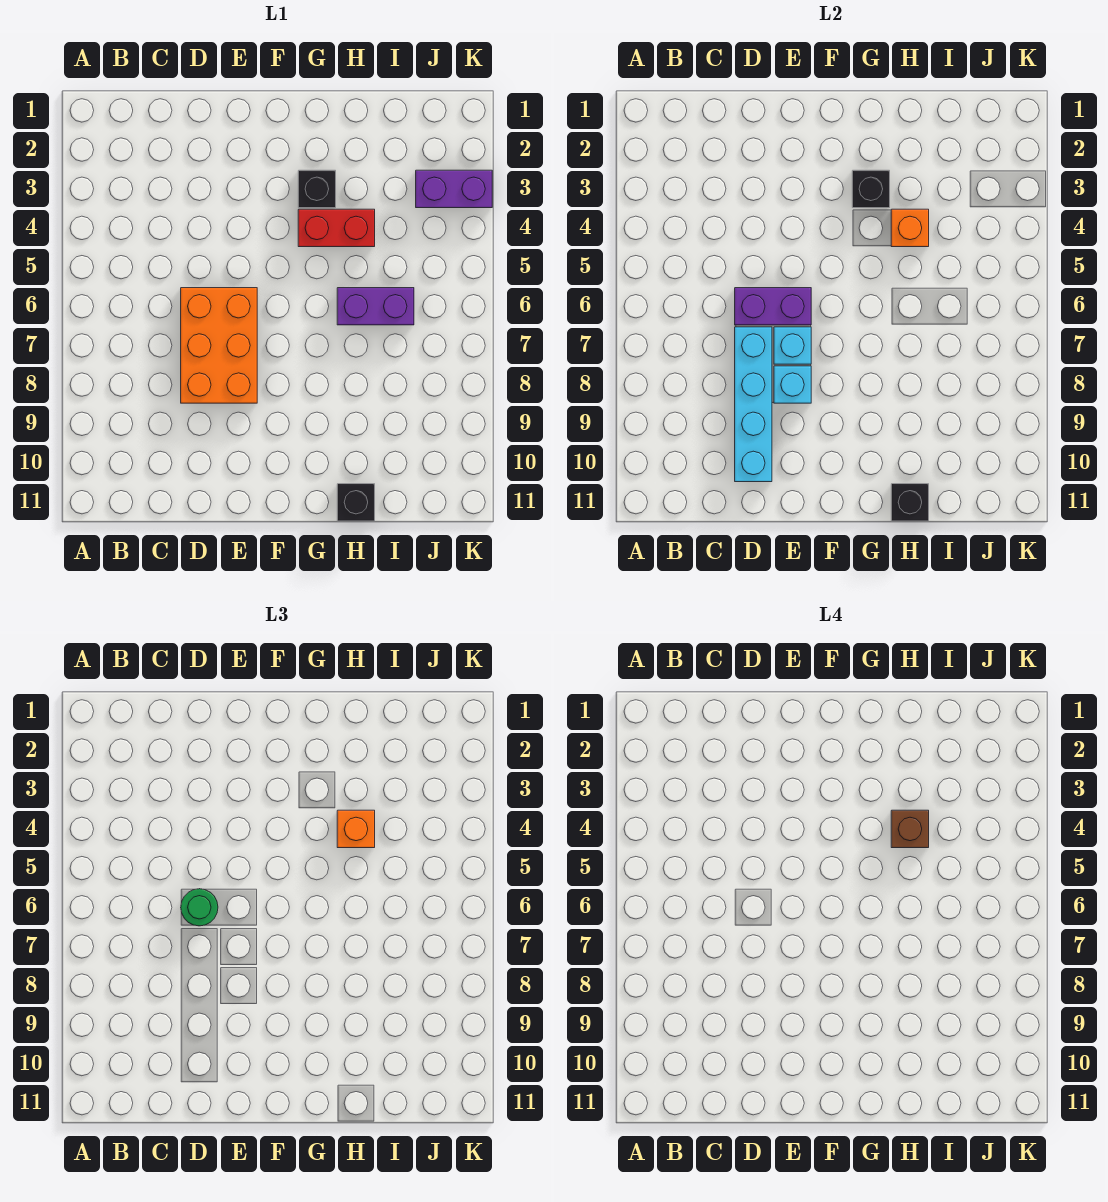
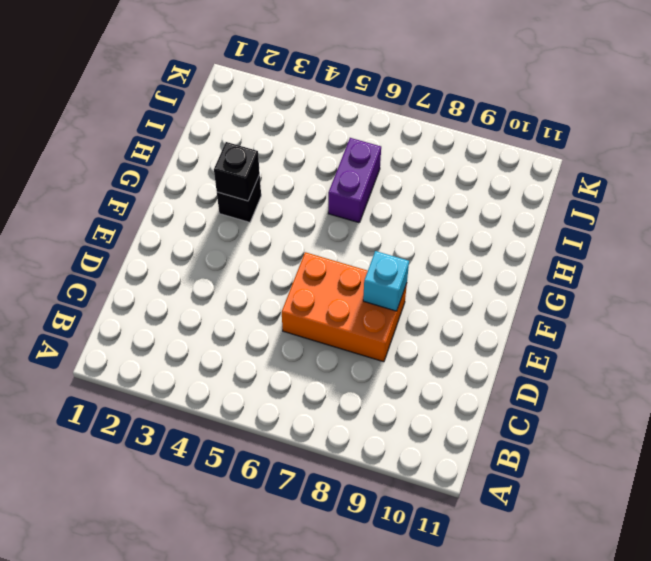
none -> red 1x2 brick [298,209,375,247]
none -> black 1x1 brick [337,484,375,521]
none -> purple 1x2 brick [416,170,492,208]

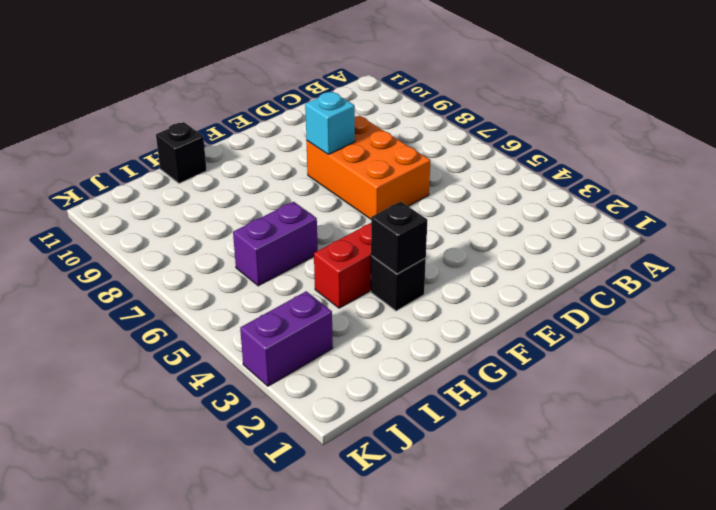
none -> purple 1x2 brick [735,288,811,325]
none -> cyan 1x4 brick [735,327,772,482]
none -> cyan 1x1 brick [774,327,811,364]

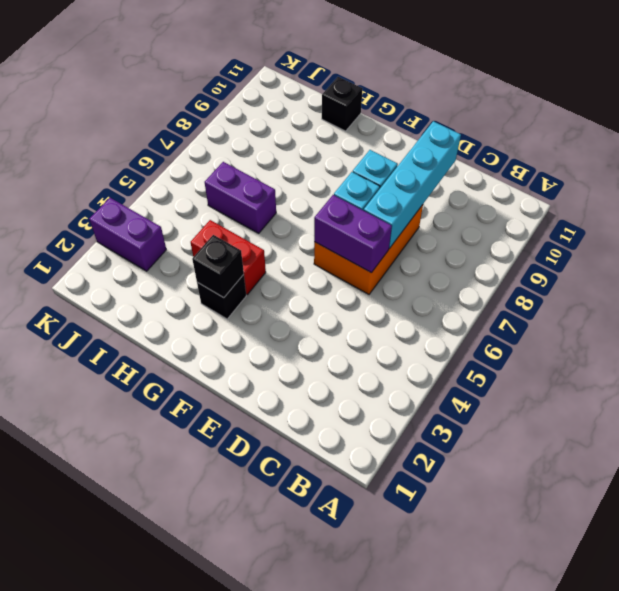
none -> orange 1x1 brick [891,209,929,247]
none -> black 1x1 brick [891,484,929,521]
none -> green 1x1 round brick [181,889,218,926]

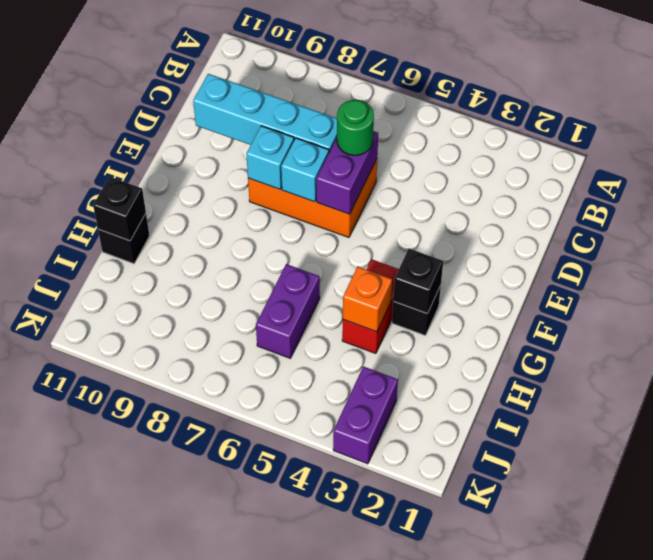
none -> orange 1x1 brick [337,810,375,848]
none -> brown 1x1 brick [891,810,929,848]

